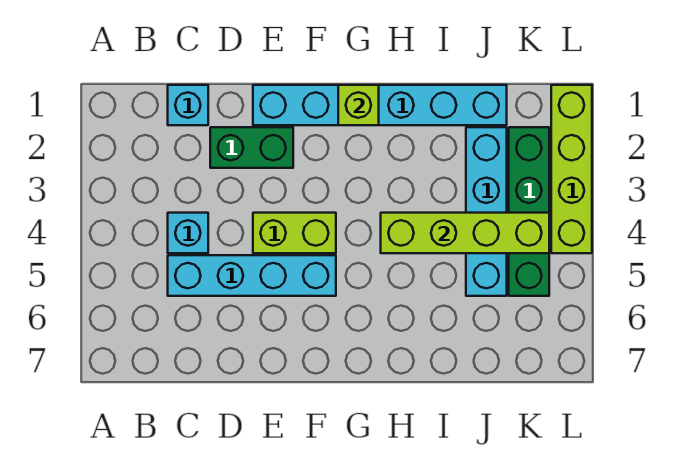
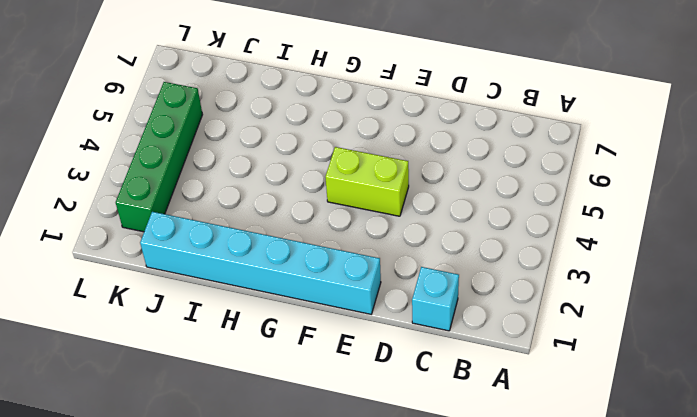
none -> cyan 1x1 brick [168,213,208,253]
none -> cyan 1x4 brick [168,255,336,296]

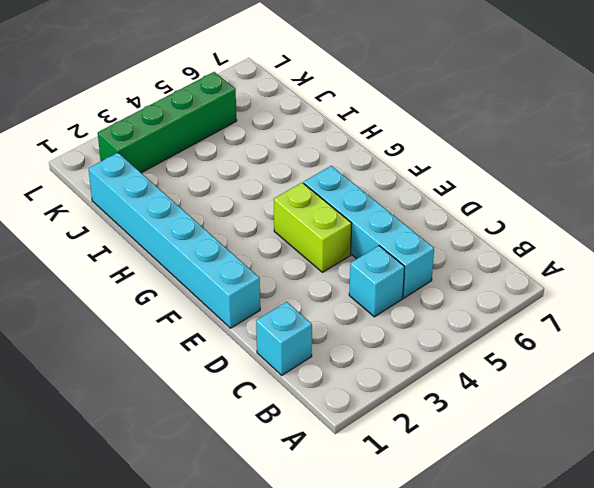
none -> green 1x2 brick [210,127,293,168]
none -> cyan 1x4 brick [466,127,507,296]

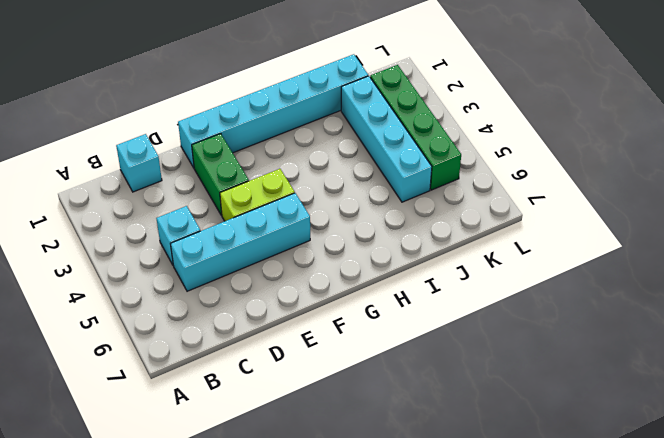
green 1x2 brick [192,134,249,216] -> green 1x2 brick turned to [210,127,293,168]
none -> lime 1x4 brick [551,85,592,253]
none -> lime 1x1 brick [338,85,379,125]

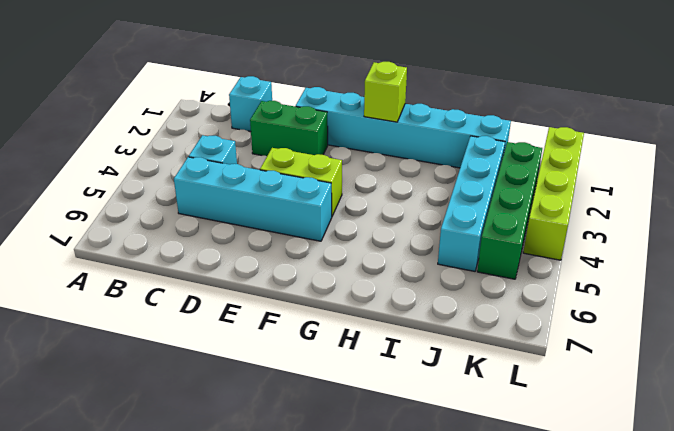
none -> lime 1x4 brick [381,213,549,253]

